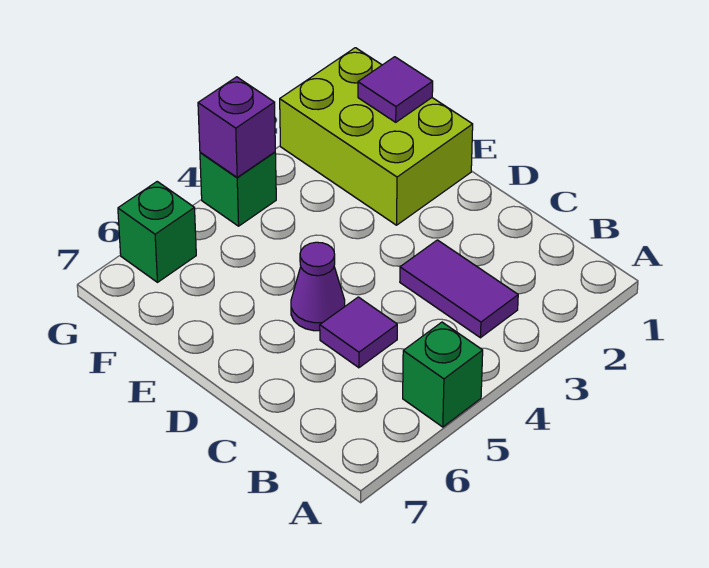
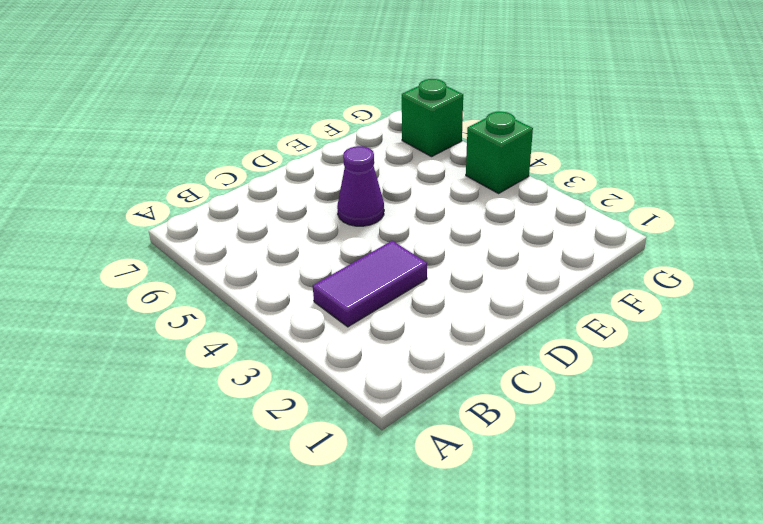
none -> green 1x1 brick [403,322,483,427]
none -> purple 1x1 tile [320,297,397,368]

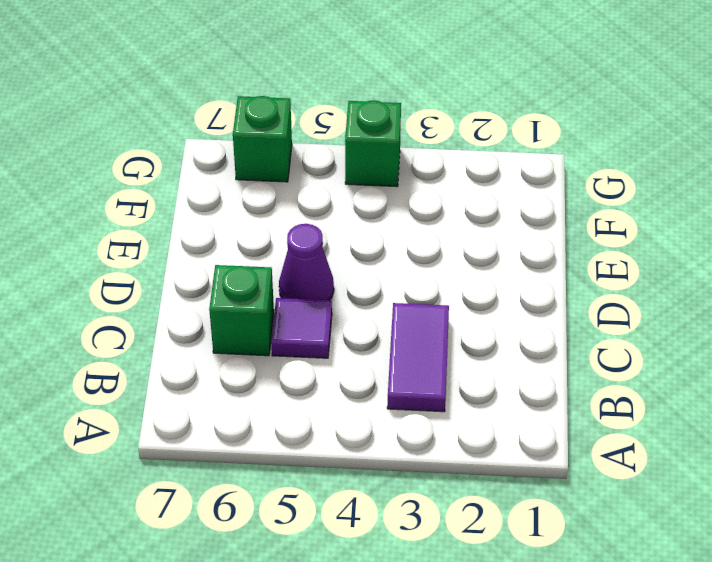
green 1x1 brick [209,265,274,356] -> green 1x1 brick moved to [403,322,483,427]
none -> lime 2x3 brick [280,48,473,225]
none -> purple 1x1 tile [358,57,433,122]

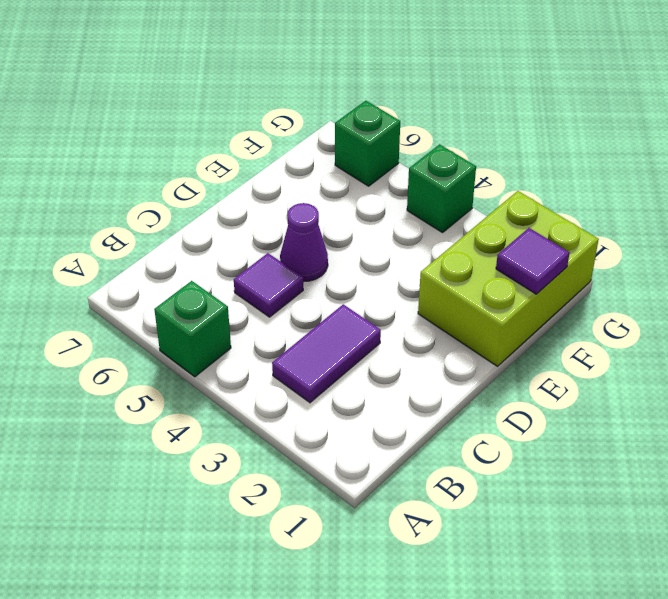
none -> purple 1x1 brick [198,77,275,177]

